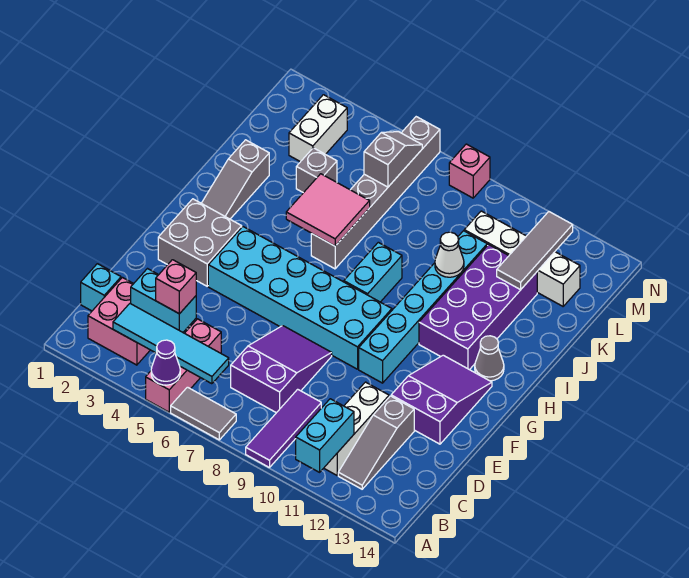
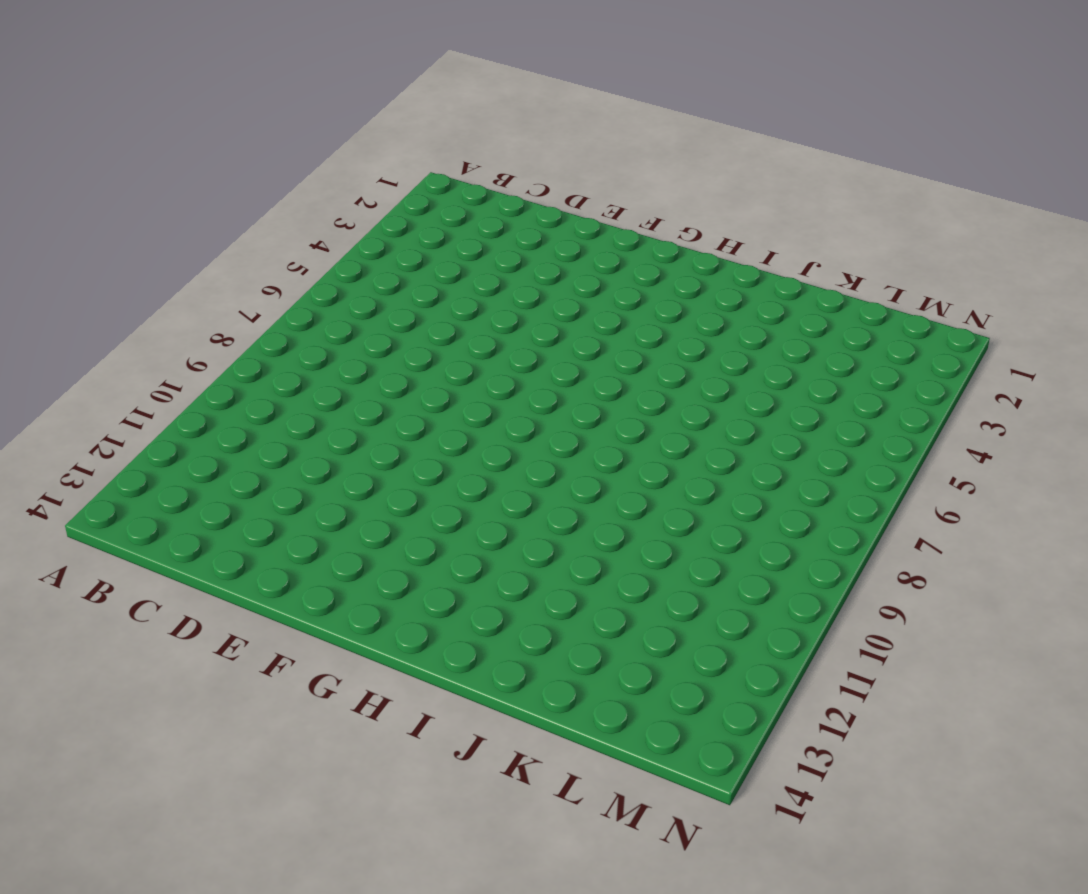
none -> pink 1x3 brick [146,319,221,412]
none -> grey 1x2 tile [171,387,236,440]
none -> purple 1x3 tile [246,389,321,468]
none -> pink 2x2 brick [88,278,150,365]

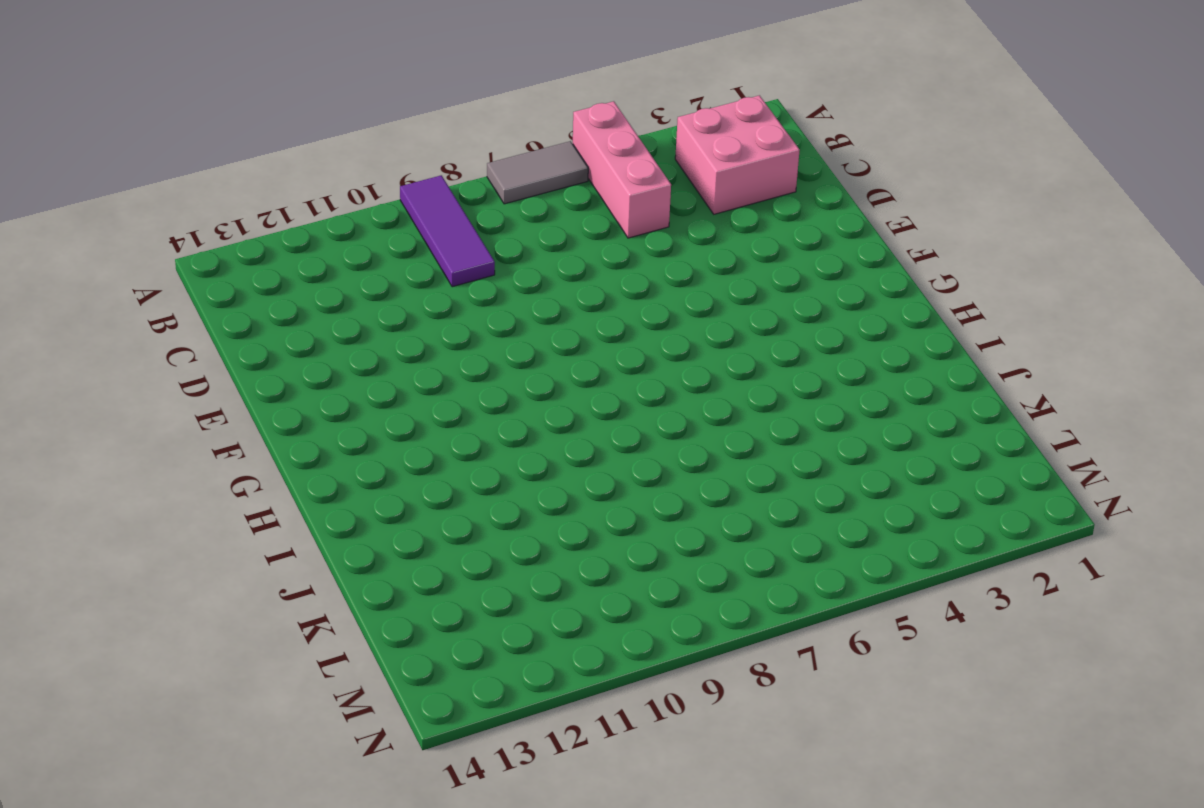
none -> white 1x3 brick [324,382,389,475]
none -> grey 1x3 slope [338,396,414,489]
none -> cyan 1x1 brick [81,264,121,311]
none -> purple 2x3 slope [231,326,332,413]

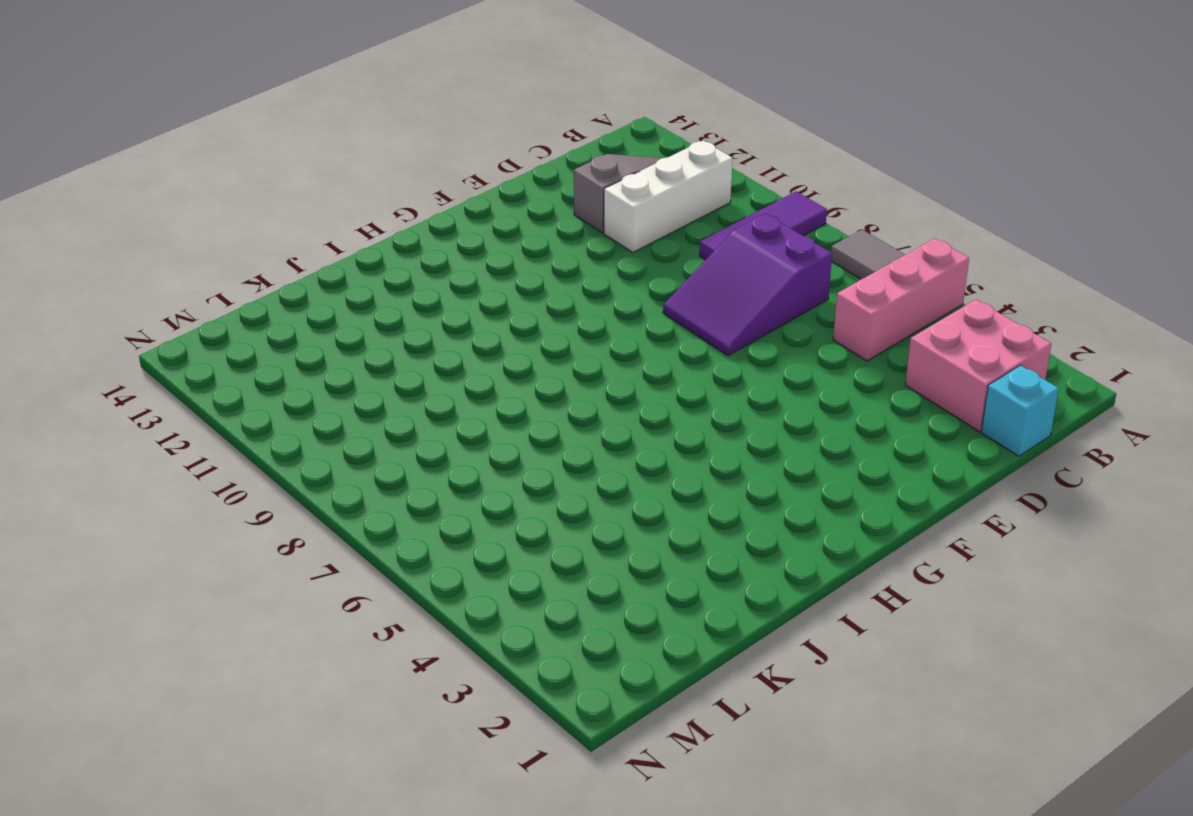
none -> purple 2x3 slope [391,355,492,444]
none -> grey 2x2 brick [158,199,242,286]
none -> cyan 2x6 brick [208,227,392,369]
none -> cyan 1x6 brick [359,231,487,383]

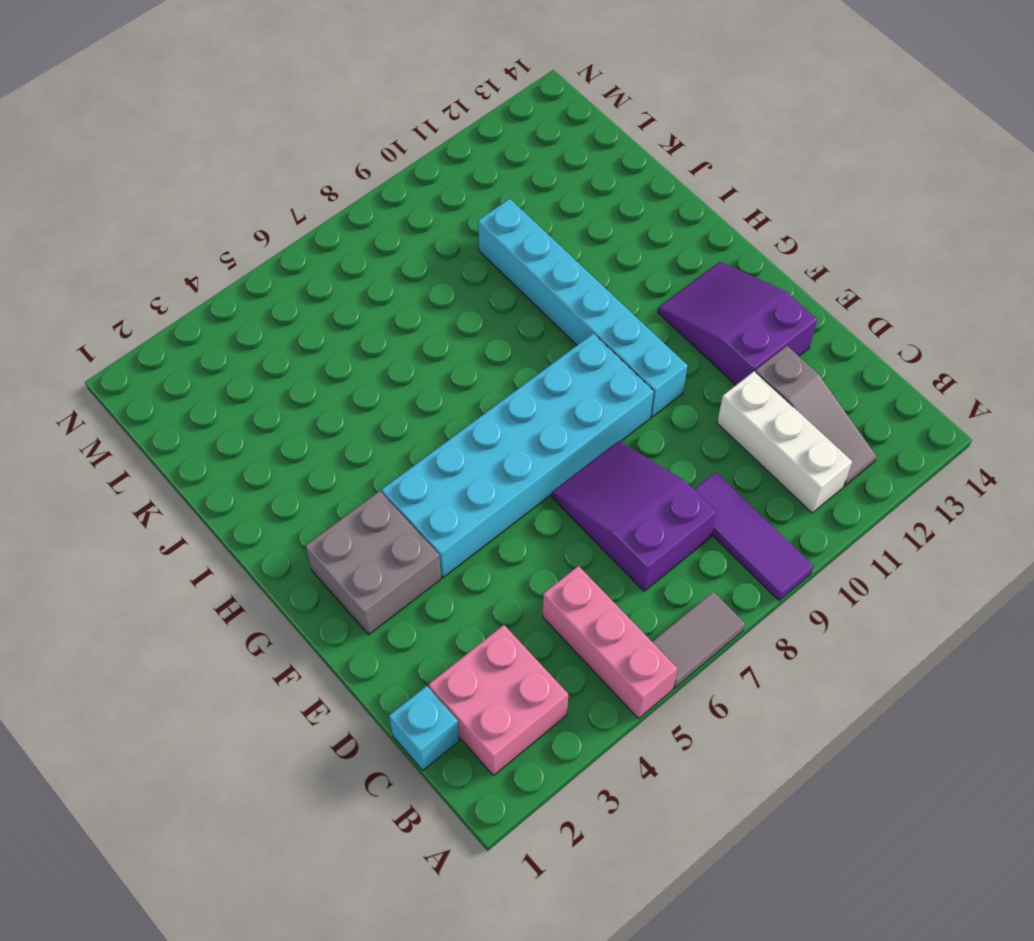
none -> grey 1x3 slope [201,140,269,219]
none -> cyan 1x2 brick [344,242,402,302]
none -> purple 2x4 brick [419,245,537,370]
none -> grey 1x1 cone [475,336,504,381]

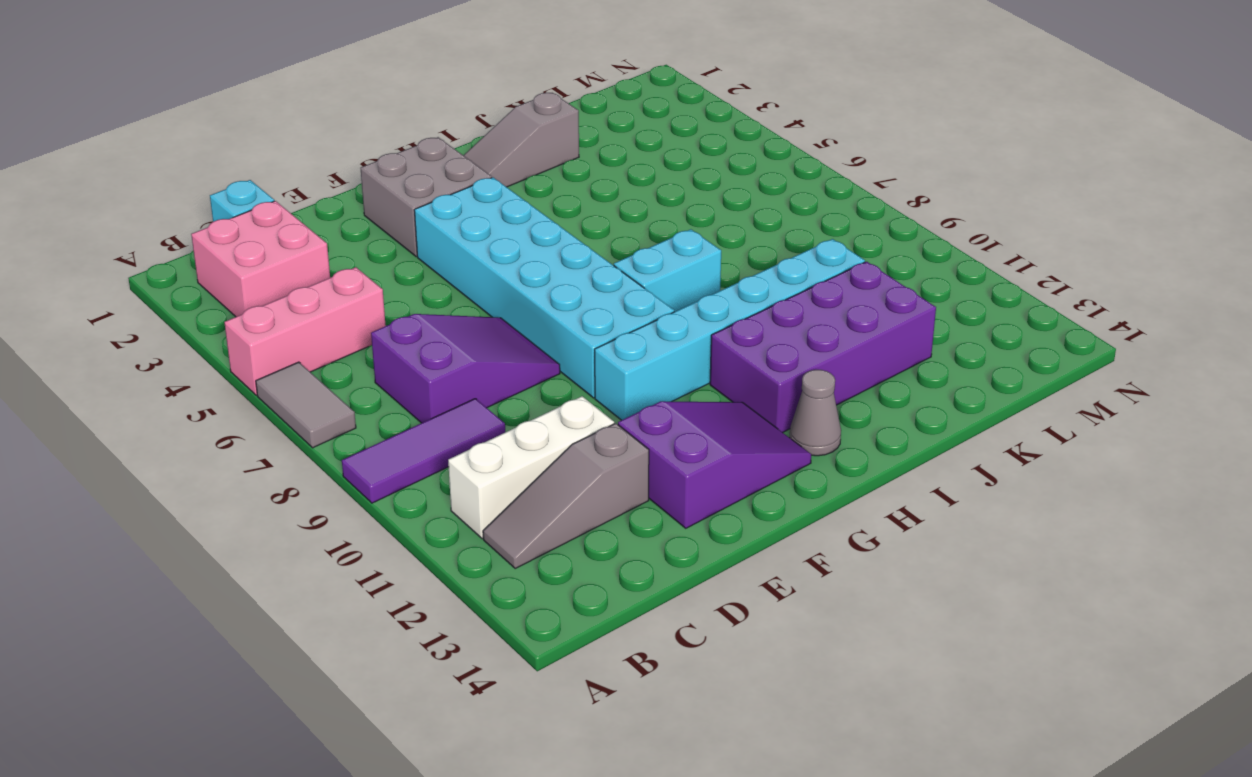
none -> grey 1x6 brick [311,117,440,269]
none -> grey 1x1 brick [296,148,337,193]
none -> white 1x2 brick [289,95,347,162]
none -> white 1x4 brick [464,211,580,306]

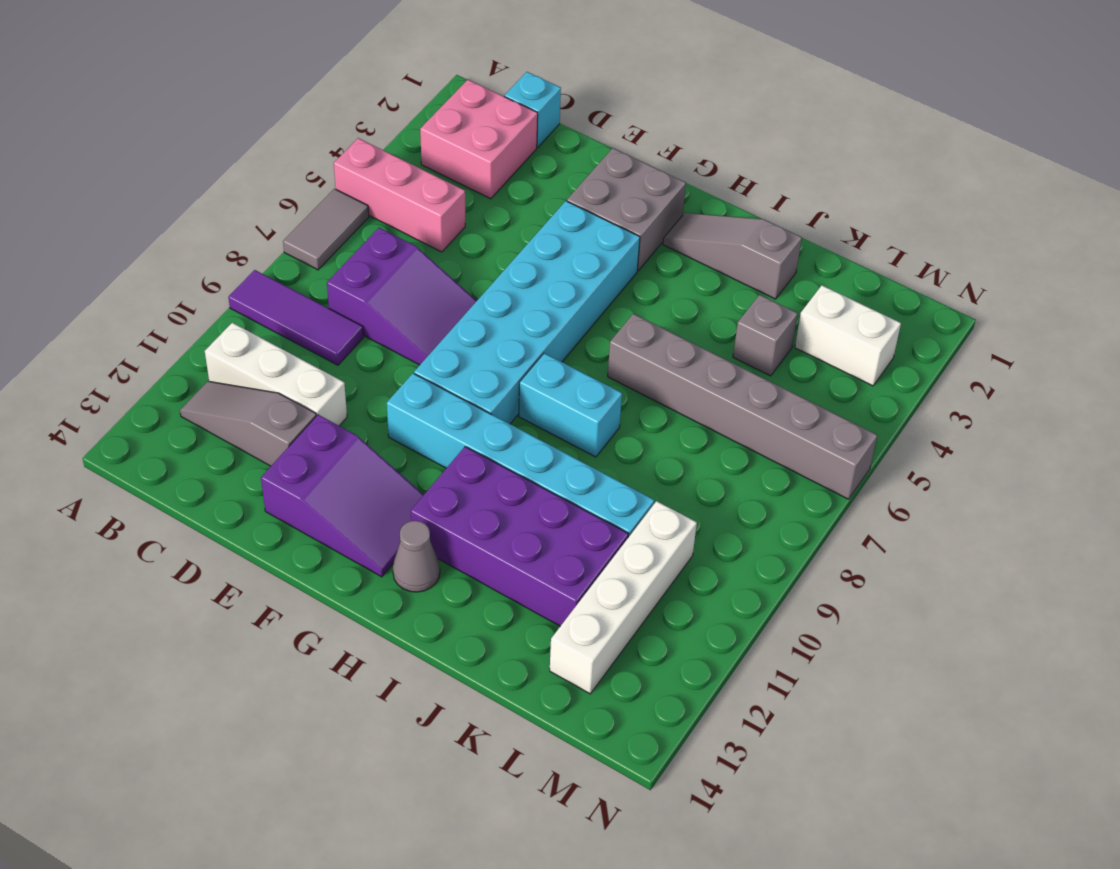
none -> pink 1x1 brick [449,144,490,198]
none -> purple 1x1 cone [151,340,180,385]
none -> cyan 1x2 brick [296,399,354,472]
none -> cyan 1x4 tile [113,303,229,384]

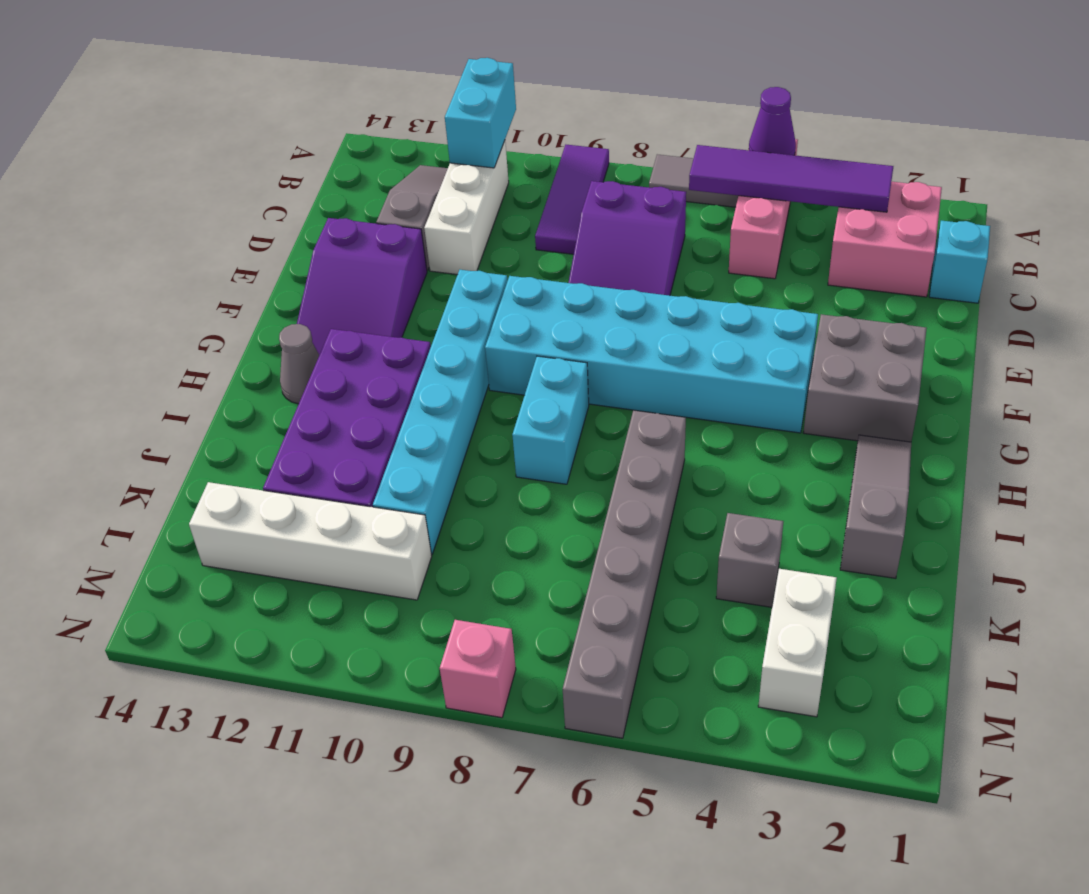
purple 1x4 tile [689,145,893,212] -> cyan 1x4 tile [113,303,229,384]
none -> cyan 1x2 brick [131,269,196,332]
none -> pink 2x2 tile [286,174,370,246]
none -> white 1x1 cone [435,232,464,277]
none -> grey 1x3 tile [497,212,573,290]

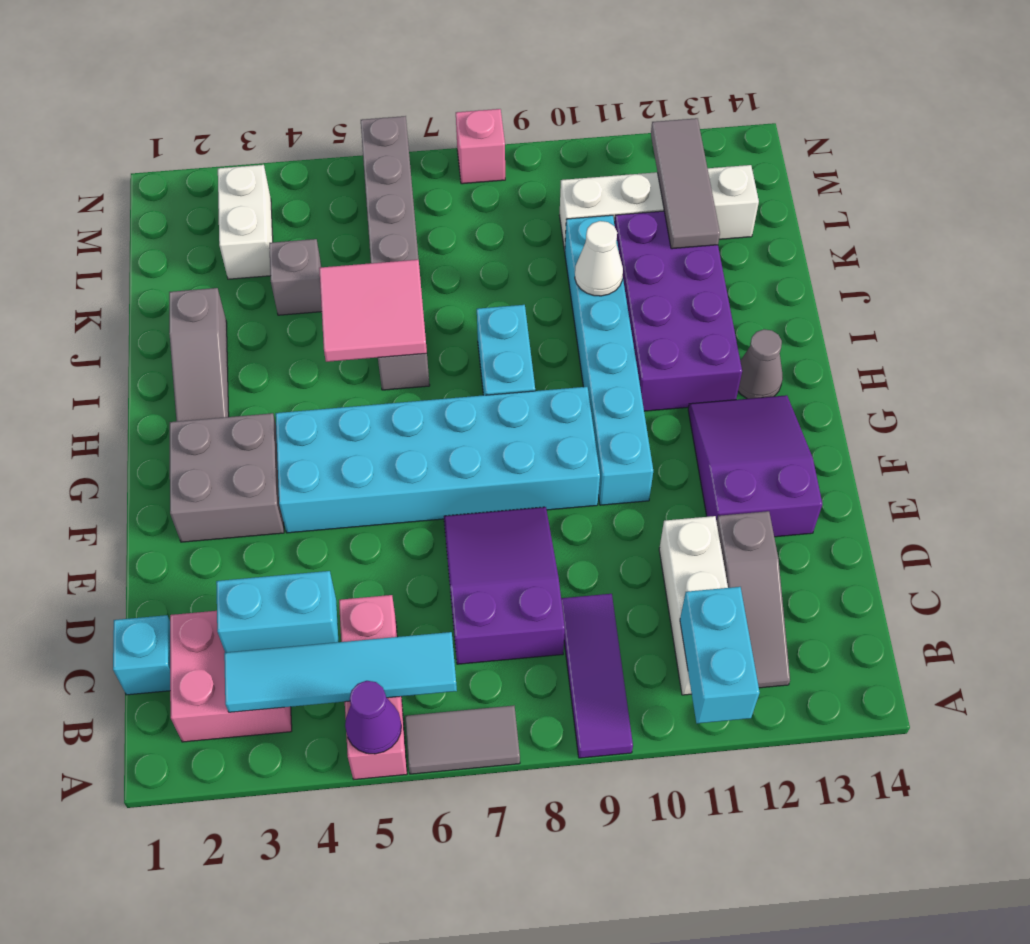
none -> grey 1x2 slope [364,132,422,187]
none -> pink 1x1 brick [156,260,196,314]

